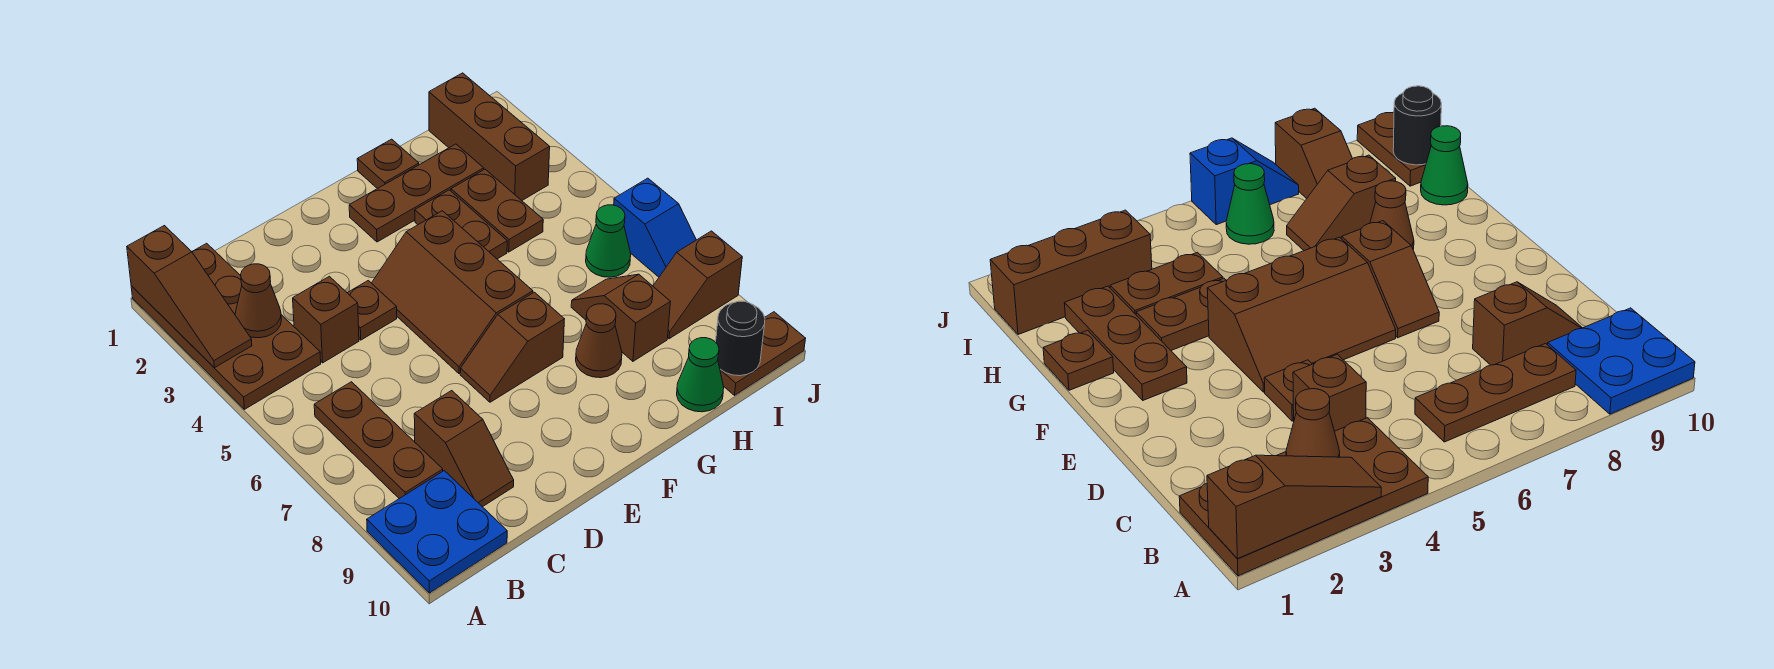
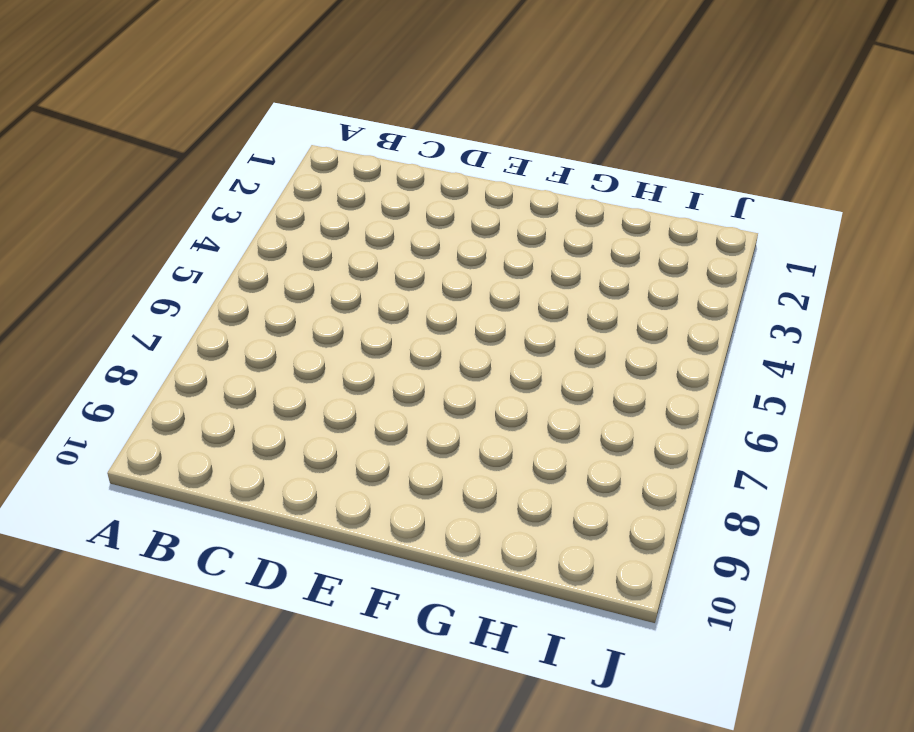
none -> brown 2x4 plate [131,243,321,409]
none -> blue 2x2 plate [367,471,507,593]
none -> brown 1x3 plate [314,382,443,499]

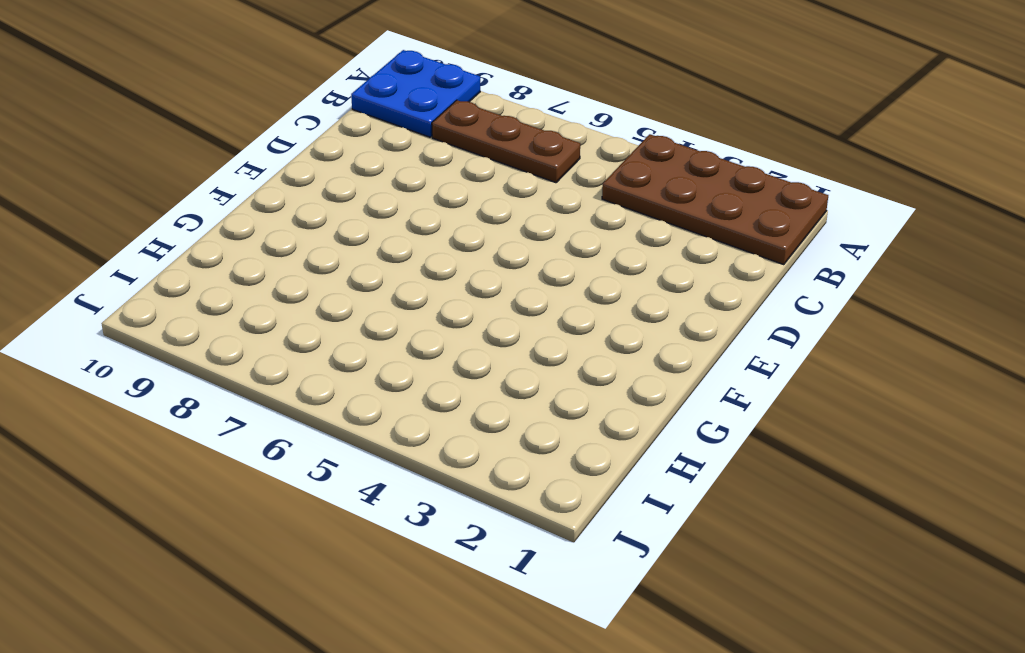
none -> brown 1x1 brick [293,276,359,363]
none -> brown 1x2 slope [414,391,514,507]
none -> brown 1x1 plate [348,281,397,340]

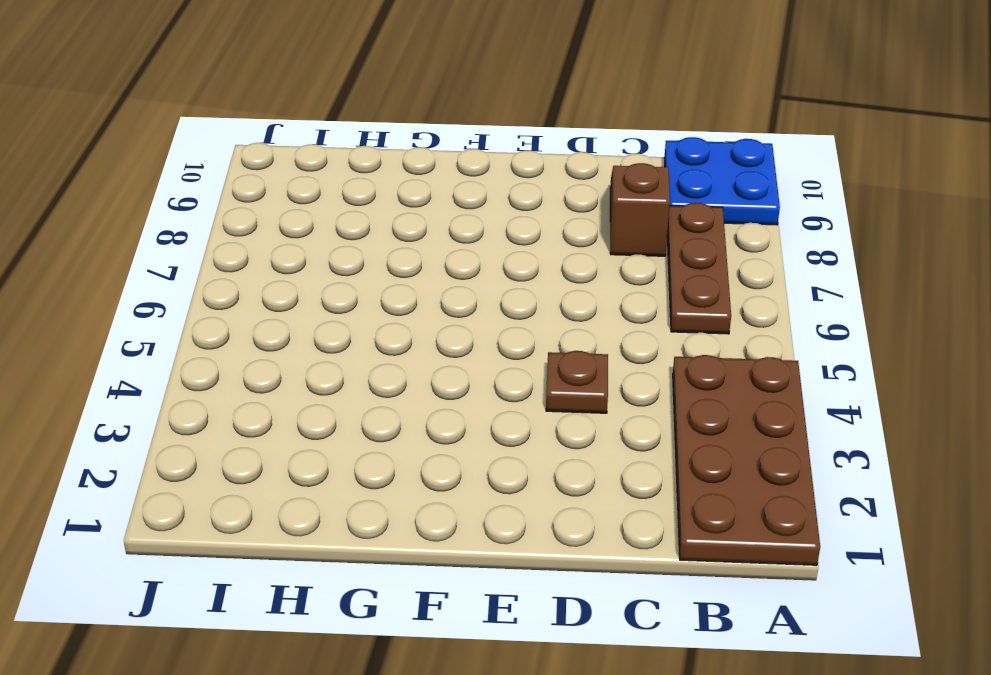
none -> brown 1x1 brick [293,276,359,363]
none -> brown 2x3 slope [372,211,533,374]
none -> brown 1x2 slope [460,292,564,402]

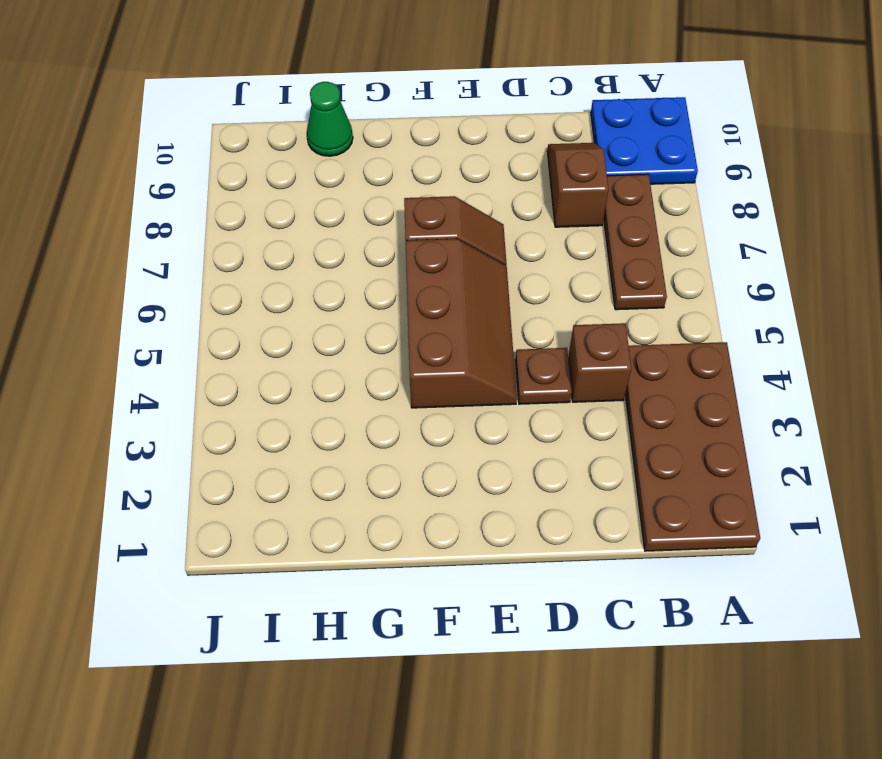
none -> brown 1x3 plate [349,144,484,242]
none -> brown 1x1 plate [357,139,419,189]
none -> brown 1x2 plate [415,190,507,259]

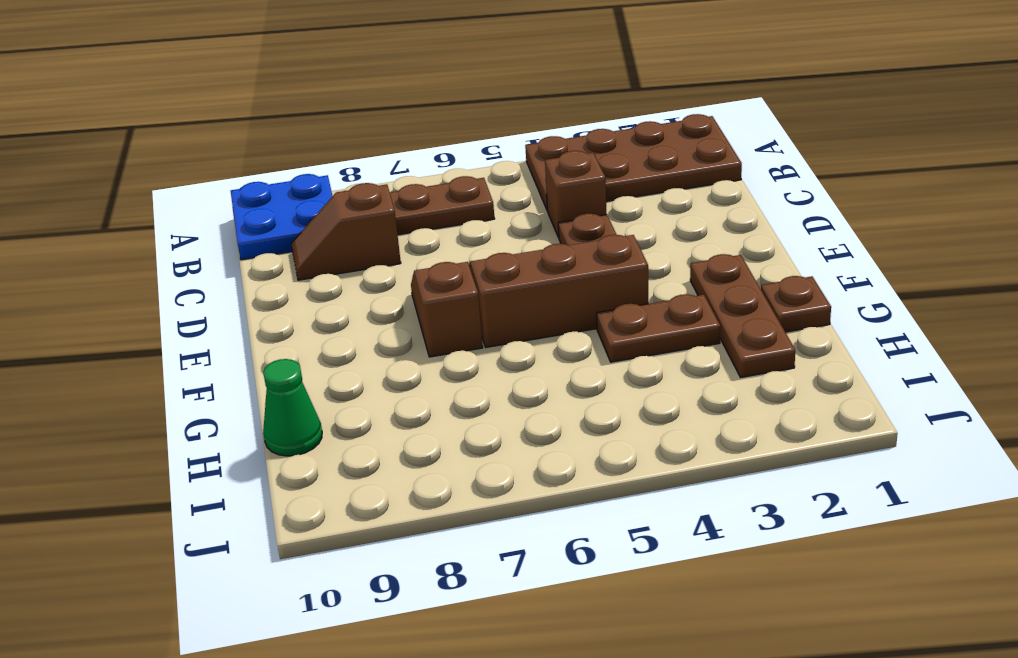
none -> brown 1x1 cone [576,304,622,378]
none -> brown 1x2 plate [451,169,543,252]
none -> brown 1x2 slope [571,274,670,361]

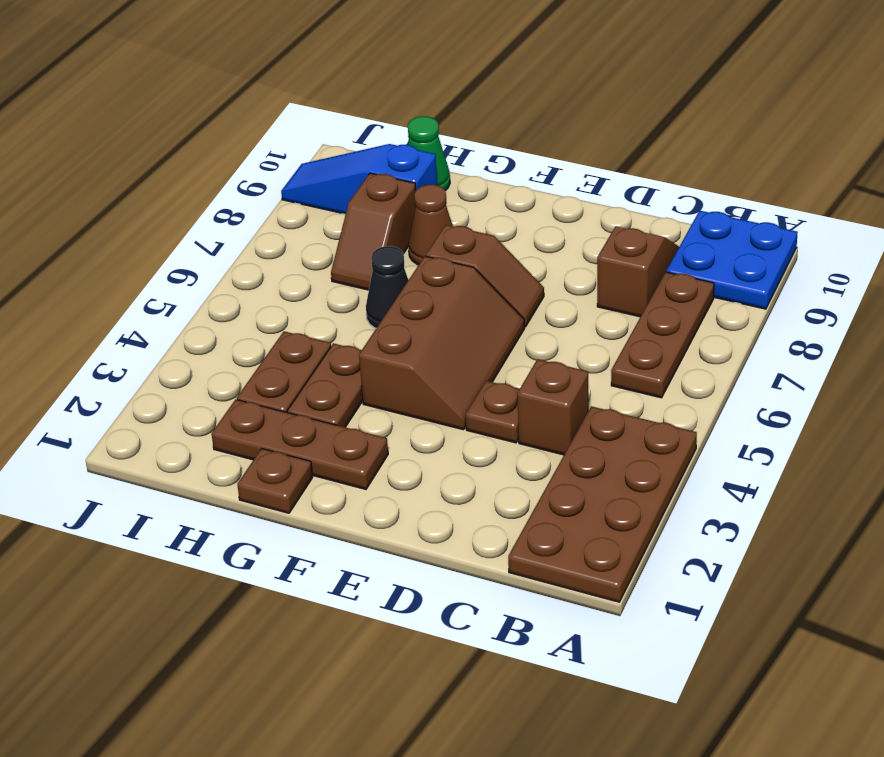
black 1x1 cone [366,246,408,328] -> none
blue 1x3 slope [281,144,437,214] -> none
none -> brown 1x3 brick [429,73,550,201]
none -> green 1x1 cone [586,205,631,277]
none -> brown 1x2 slope [653,231,742,339]

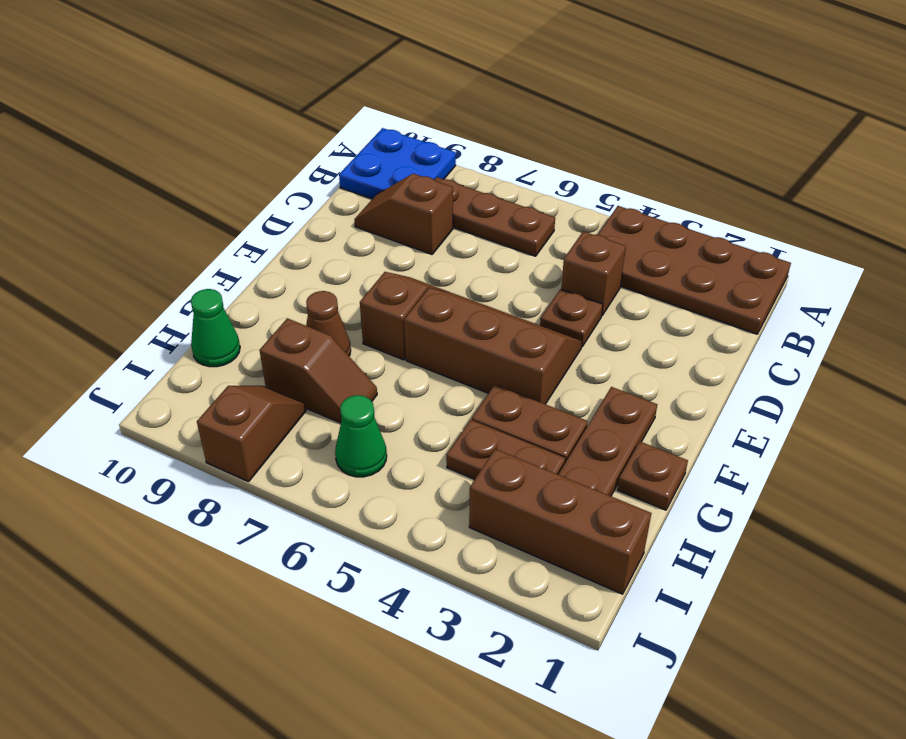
none -> brown 1x2 plate [720,312,806,395]
none -> blue 1x2 slope [614,178,696,277]
none -> brown 1x3 slope [127,226,252,368]

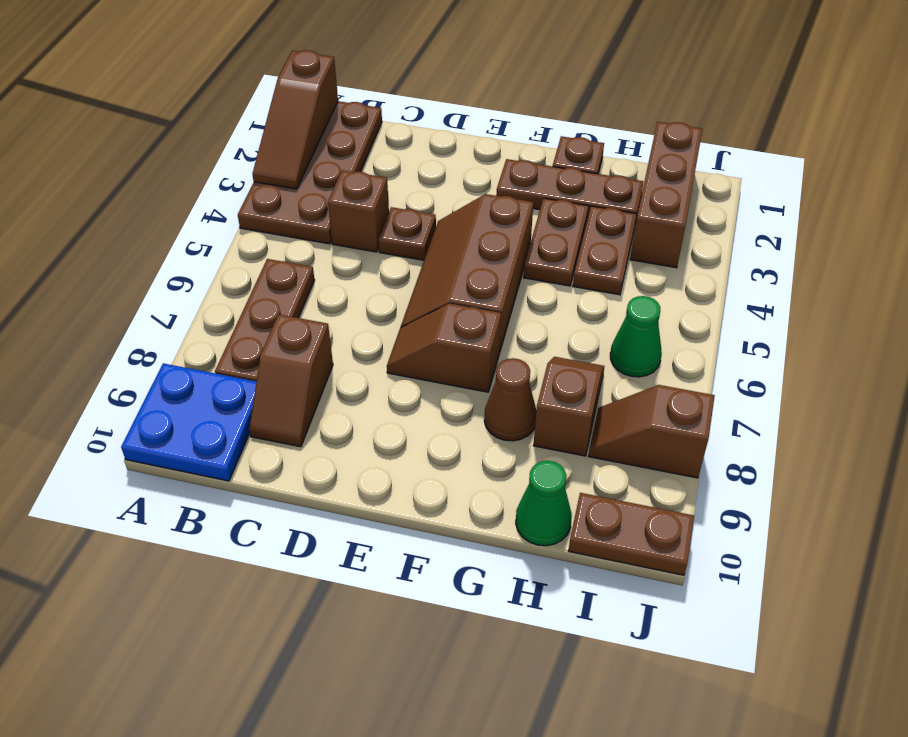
none -> blue 1x2 slope [614,178,696,277]
none -> brown 1x1 cone [235,264,282,338]
none -> black 1x1 round brick [716,301,765,376]

